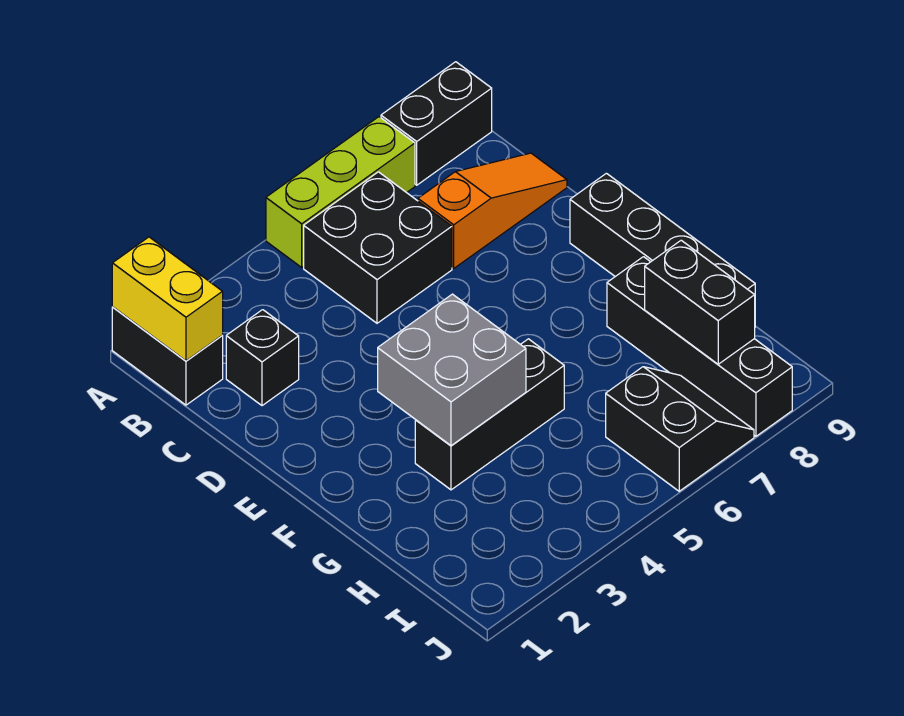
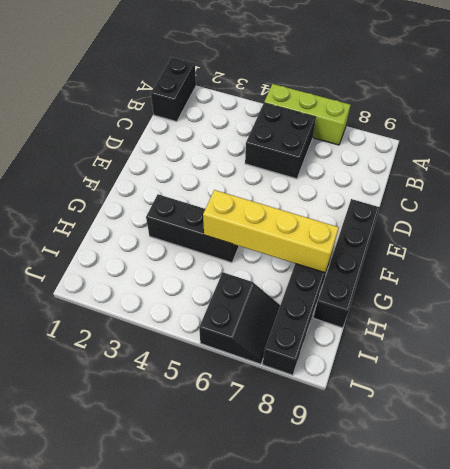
yellow 1x4 brick [203,190,339,273] -> none
none -> black 1x2 brick [381,62,492,185]
none -> black 1x1 brick [226,310,299,406]
none -> orange 1x3 slope [418,153,567,268]

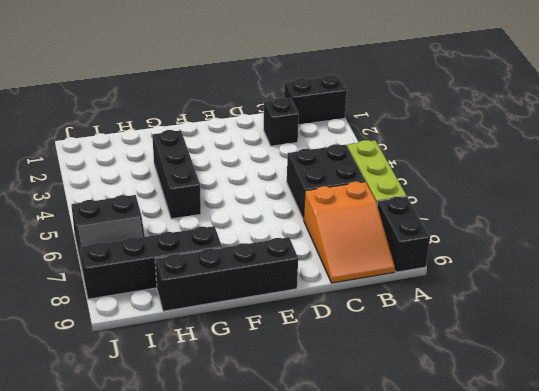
orange 2x3 slope [303,182,395,283] -> orange 1x3 slope [418,153,567,268]
none -> yellow 1x2 brick [112,237,223,361]
none -> grey 2x2 brick [378,294,526,446]
none -> black 1x2 brick [645,240,755,364]

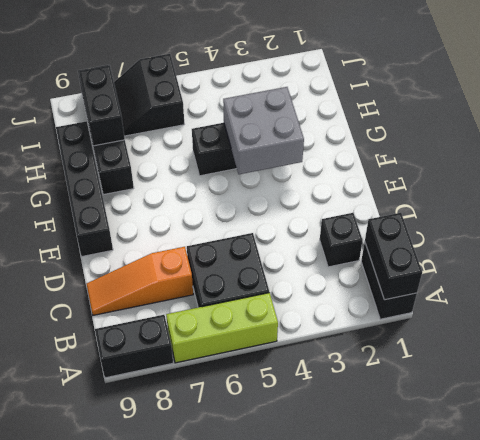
black 1x2 brick [365,213,422,300] -> yellow 1x2 brick [112,237,223,361]

